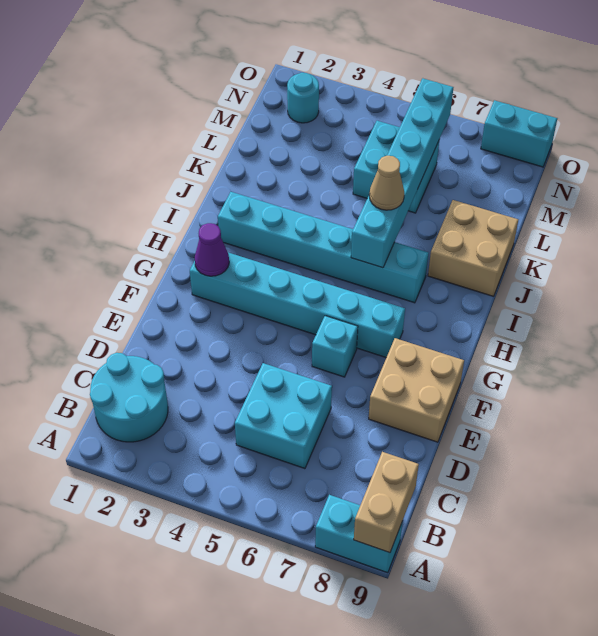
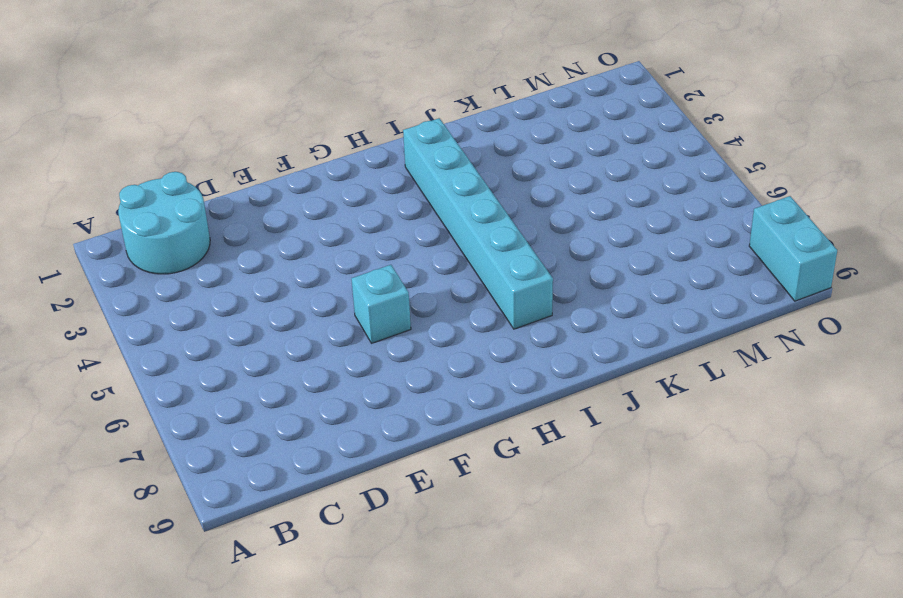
none -> cyan 1x2 brick [315,495,403,573]
none -> cyan 2x2 brick [235,363,332,469]
none -> tan 2x2 brick [369,338,464,442]

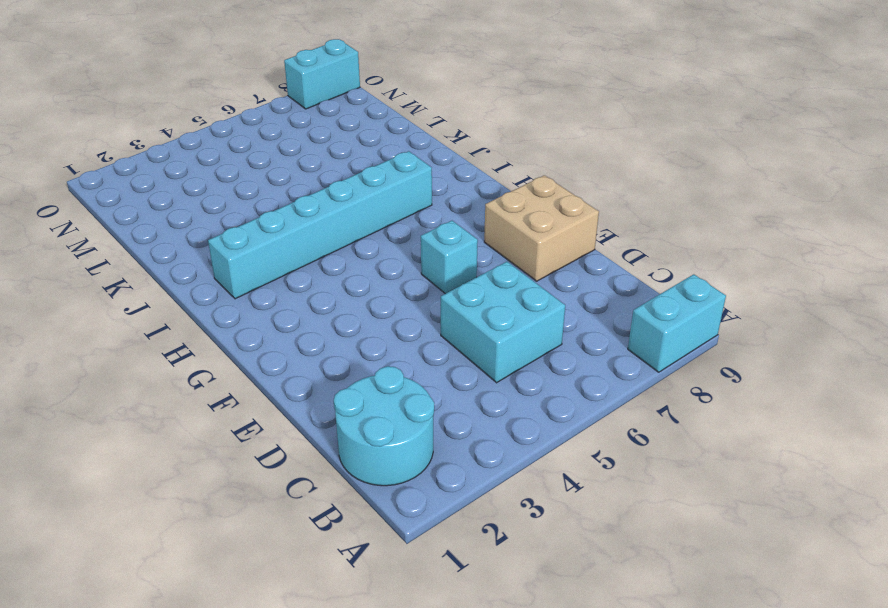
none -> cyan 1x6 brick [190,253,405,358]
none -> tan 2x2 brick [428,200,518,296]
none -> cyan 2x2 brick [353,121,439,213]

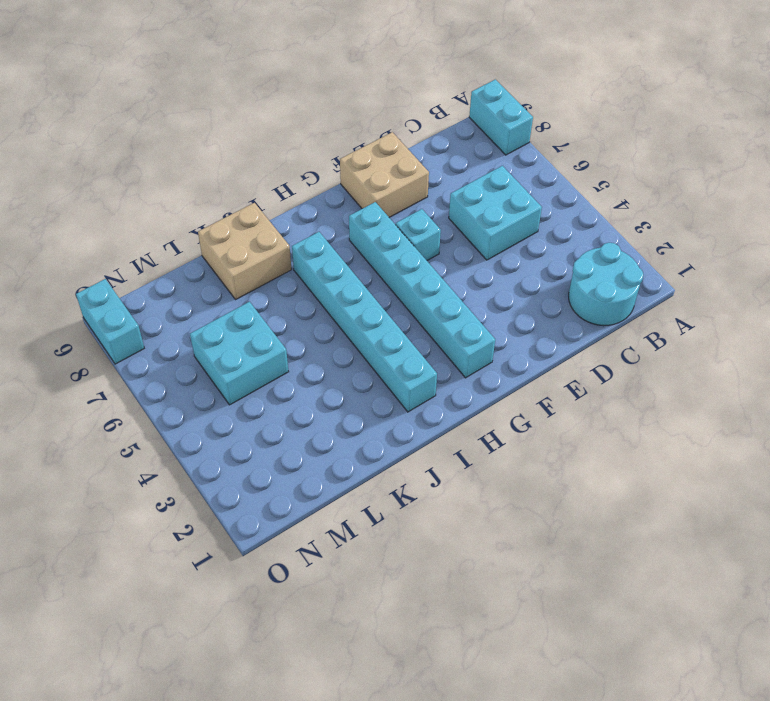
none -> cyan 1x1 round brick [287,73,319,123]
none -> tan 1x2 brick [354,452,419,553]
none -> purple 1x1 cone [195,223,229,276]

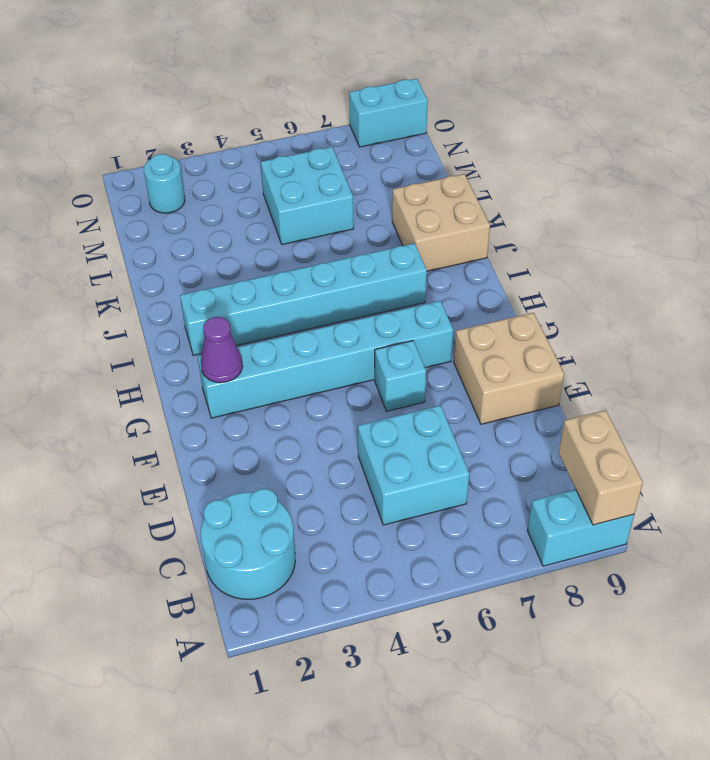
none -> cyan 1x6 brick [351,78,453,268]
none -> tan 1x1 cone [369,156,404,210]

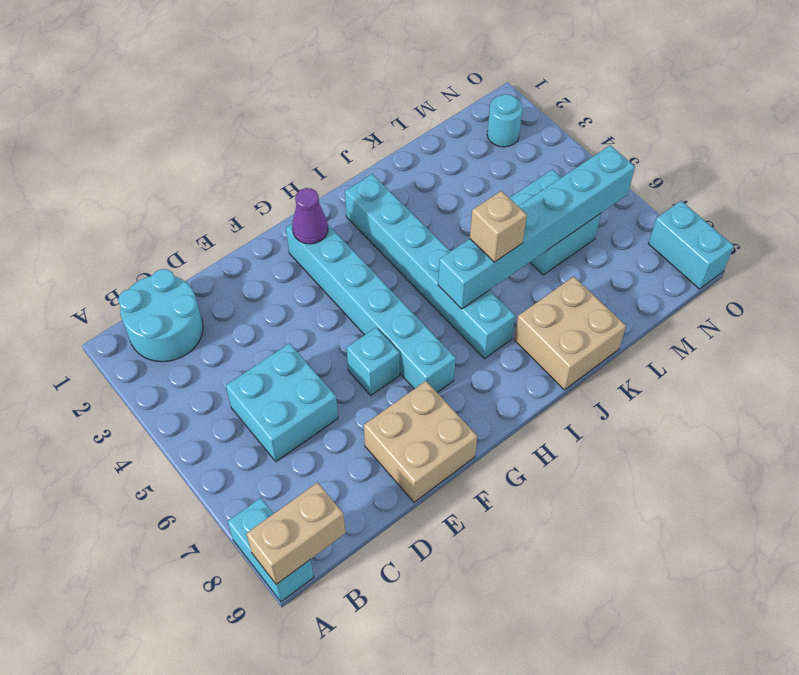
tan 1x1 brick [470,191,527,262] -> tan 1x1 cone [369,156,404,210]

